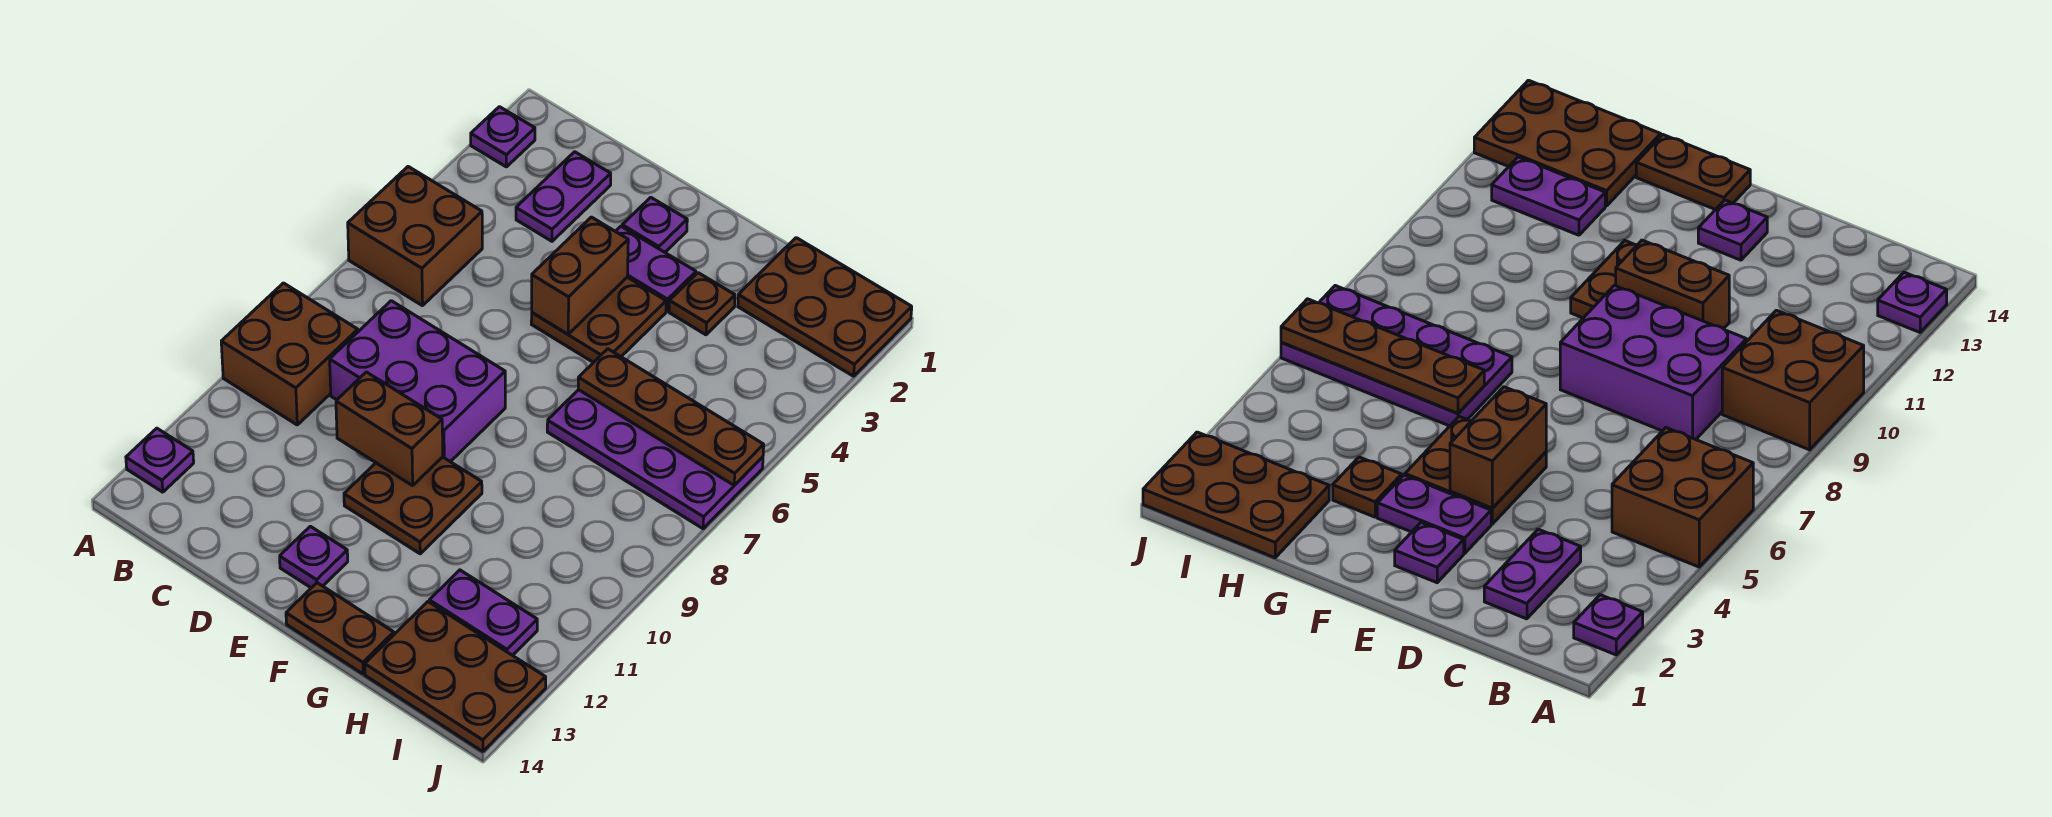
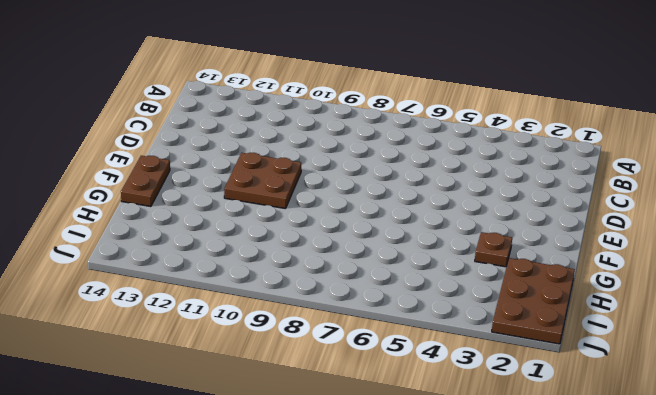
none -> purple 1x1 plate [471,107,535,167]
none -> brown 2x2 brick [348,167,482,306]
none -> brown 2x2 brick [221,283,358,425]

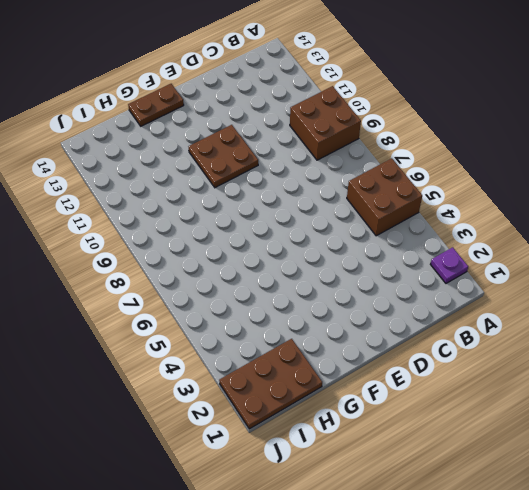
none -> purple 1x1 plate [126,428,194,492]
none -> purple 1x2 plate [516,152,611,241]
none -> purple 2x3 brick [330,301,505,462]

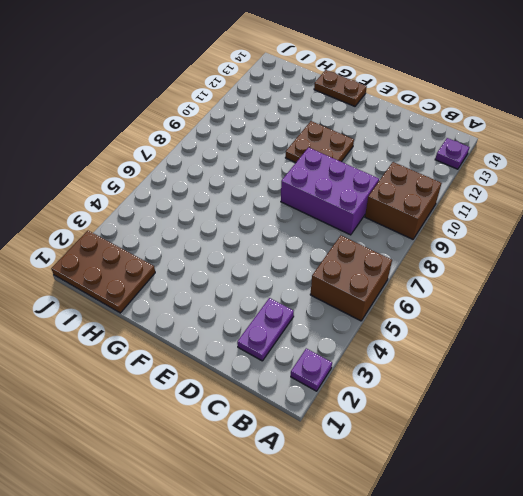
none -> purple 1x1 plate [622,197,687,252]
none -> purple 1x2 plate [616,226,696,311]
none -> brown 2x2 plate [531,277,666,363]

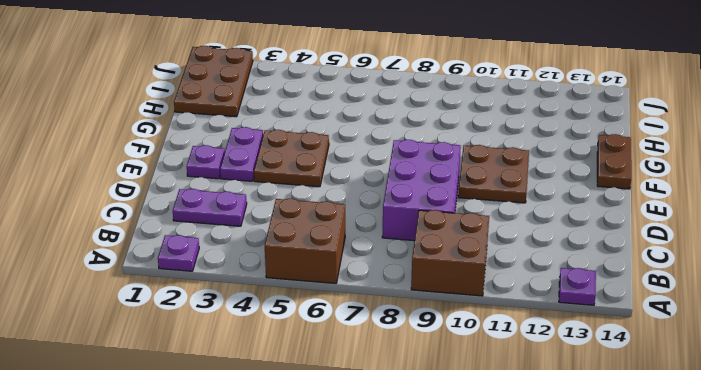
none -> purple 1x1 plate [280,526,348,588]
none -> brown 1x1 plate [669,273,735,335]
none -> purple 2x4 plate [547,390,763,529]

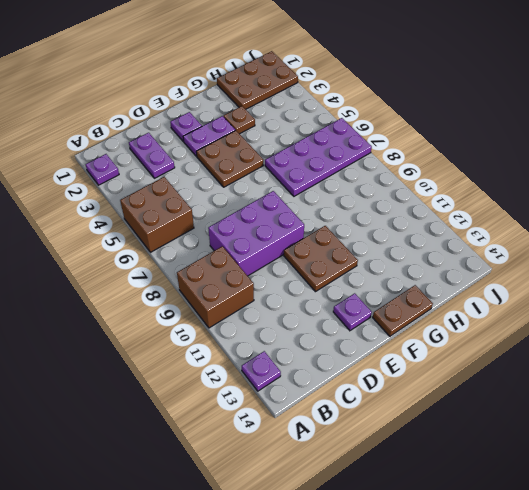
none -> purple 1x2 plate [429,570,537,655]
none -> brown 2x3 plate [365,602,546,752]
none -> brown 1x2 brick [336,372,443,486]

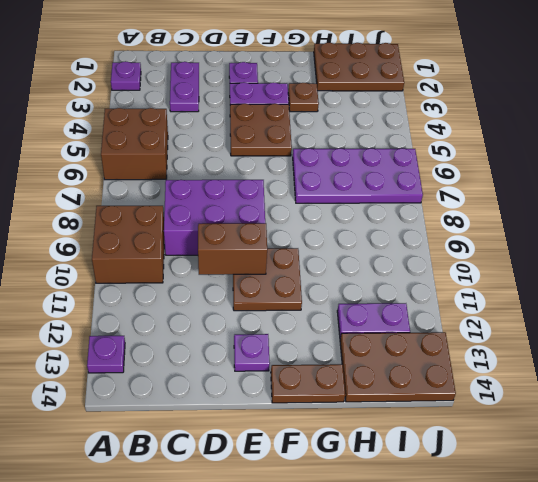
none -> brown 1x2 brick [532,217,628,334]
none -> brown 1x4 plate [578,349,764,485]

